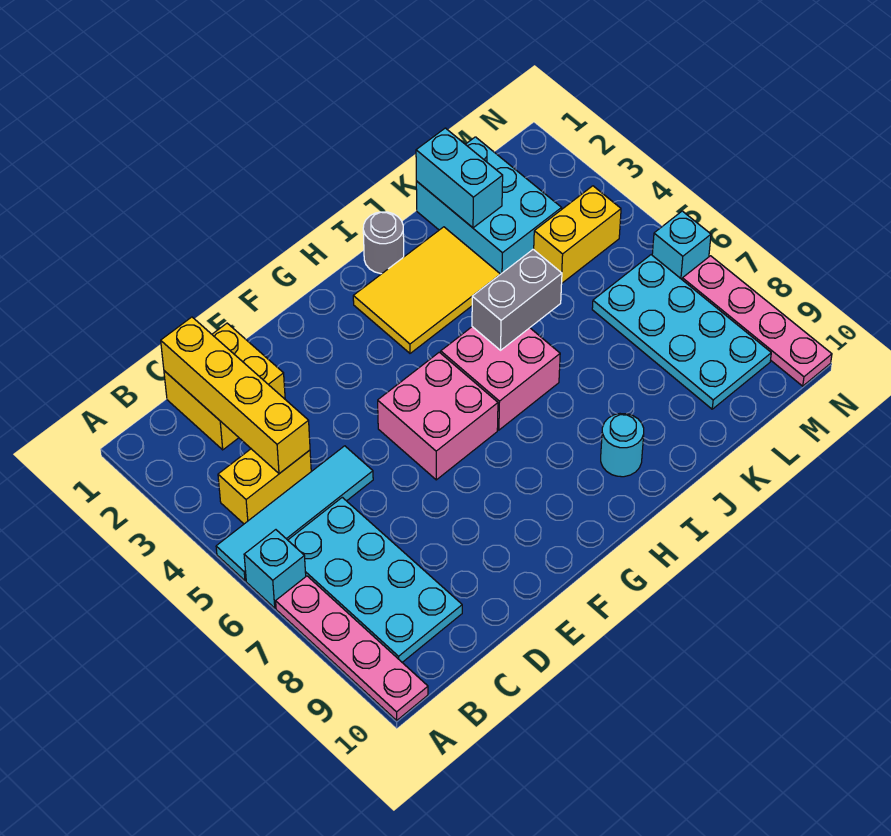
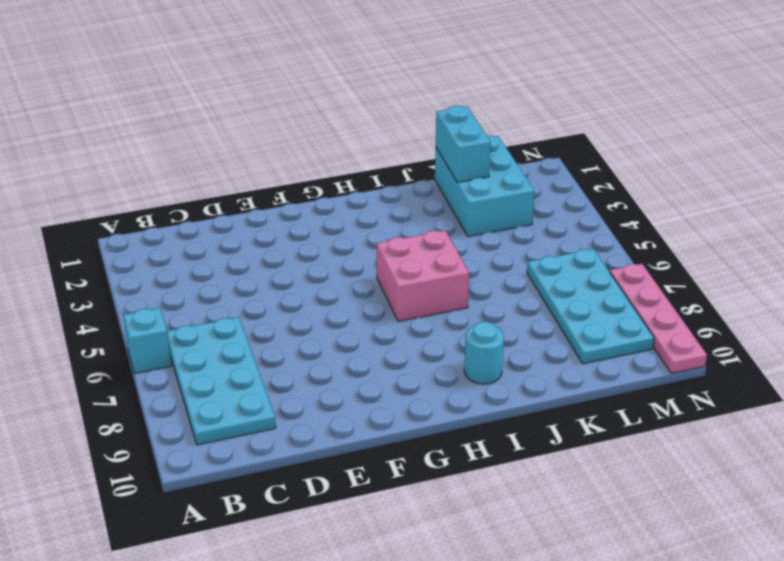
none -> cyan 1x4 tile [216,446,373,581]
none -> pink 1x4 plate [276,576,428,720]
none -> yellow 1x2 brick [218,449,311,524]

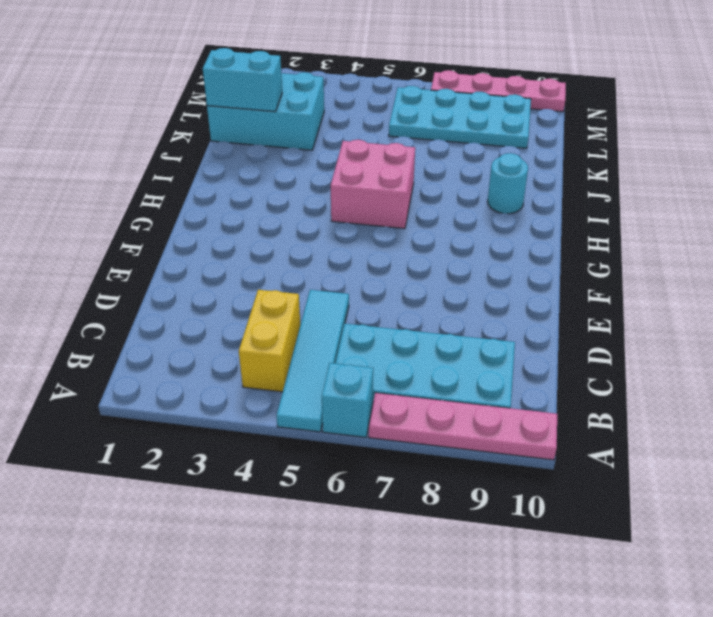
none -> yellow 2x2 brick [164,323,285,450]
none -> pink 2x2 brick [378,352,498,480]
none -> yellow 2x3 tile [353,227,500,353]

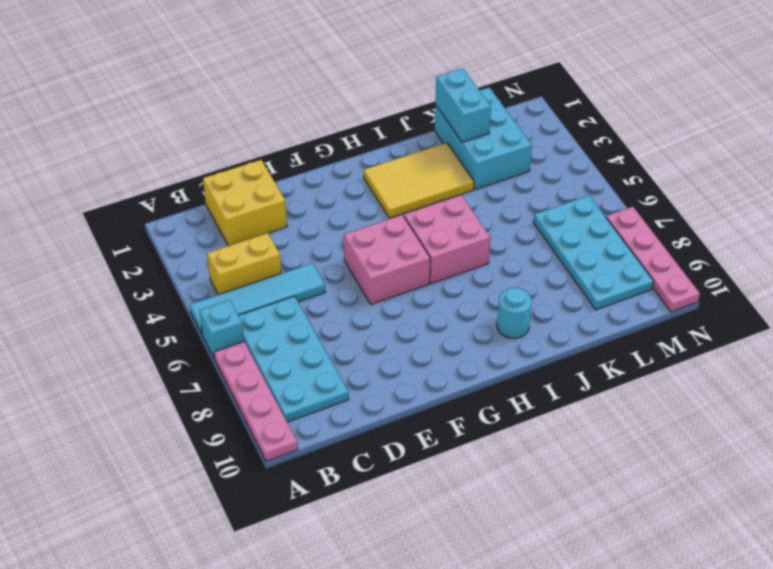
none -> grey 1x1 round brick [363,212,404,274]
none -> yellow 1x2 brick [534,186,621,283]
none -> cyan 1x1 brick [652,211,711,279]

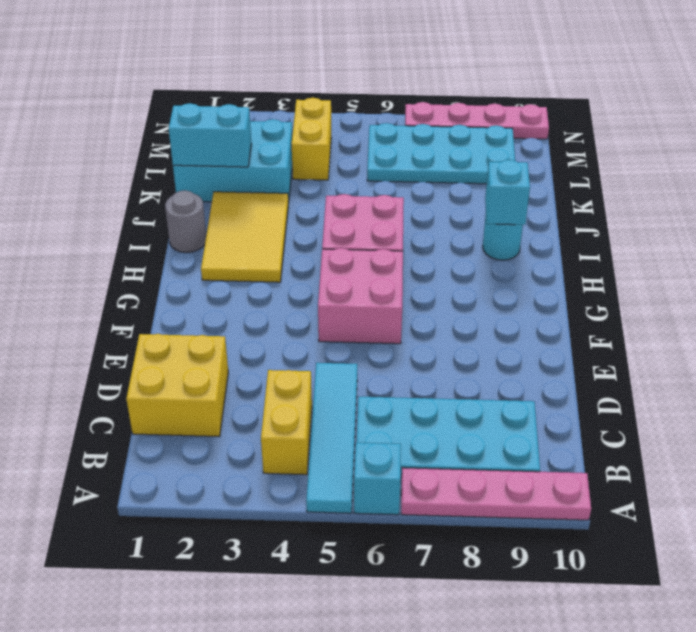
cyan 1x1 brick [485,160,530,225] -> cyan 1x1 brick moved to [652,211,711,279]
none -> yellow 1x4 brick [161,317,310,474]
none -> grey 1x2 brick [472,249,562,350]

